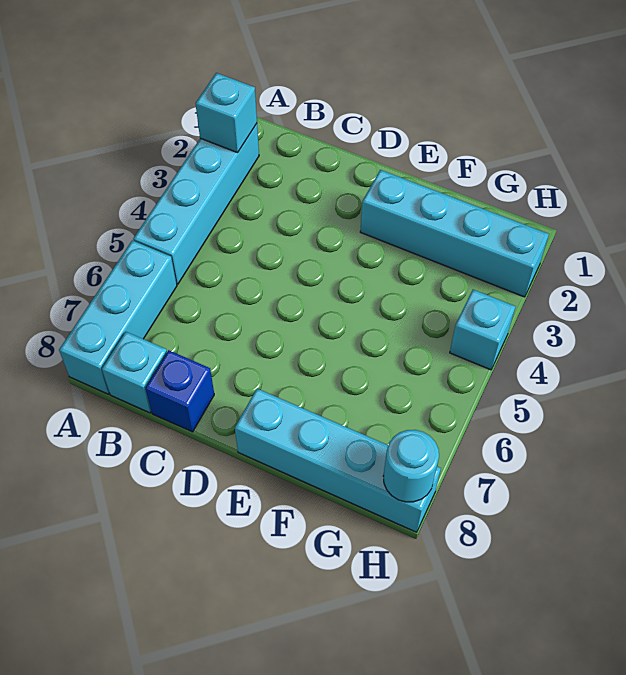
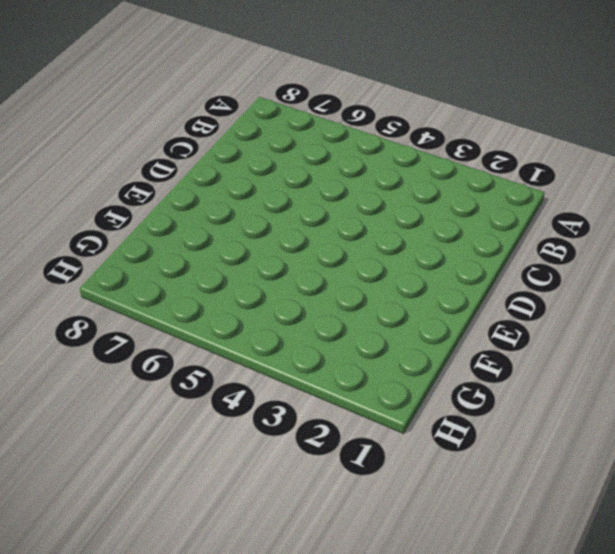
none -> cyan 1x4 brick [133,124,259,284]
none -> cyan 1x3 brick [59,240,177,394]

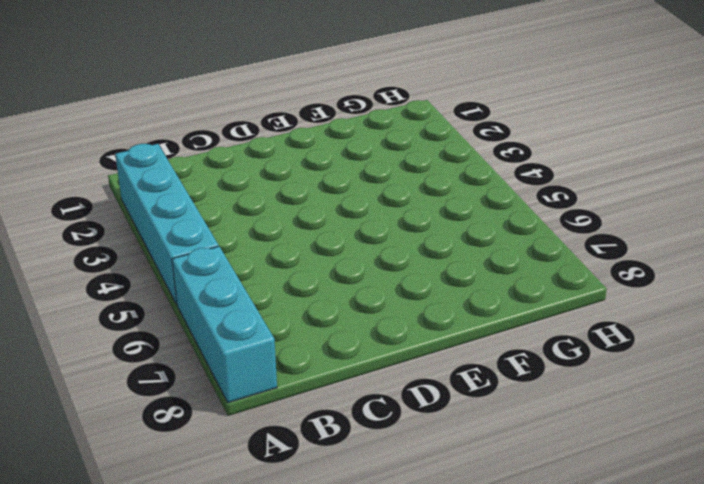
none -> cyan 1x1 brick [102,332,167,413]
none -> blue 1x1 brick [145,350,214,432]

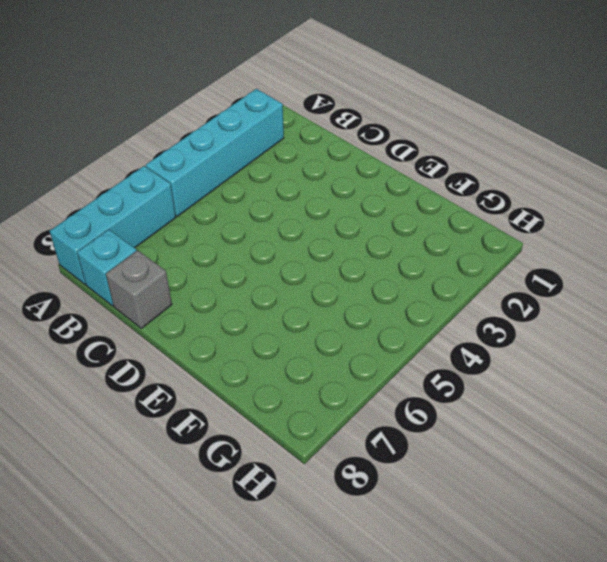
grey 1x1 brick [106,250,172,328] -> blue 1x1 brick [145,350,214,432]
none -> cyan 1x4 brick [360,170,549,297]
none -> cyan 1x4 brick [235,389,441,532]

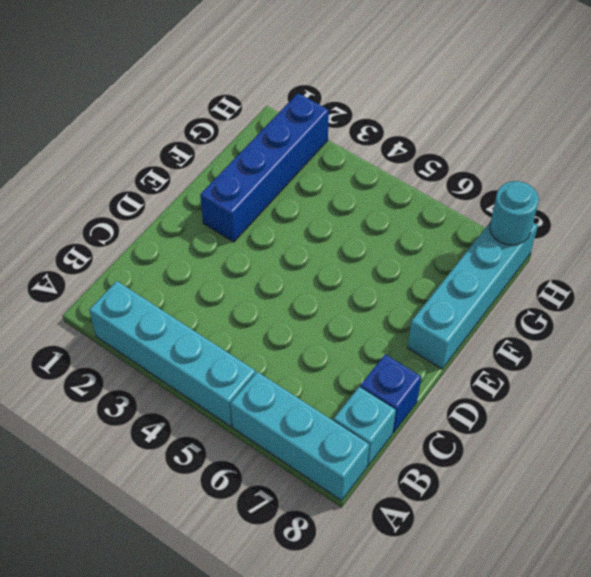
blue 1x4 brick [200,93,329,242] -> cyan 1x4 brick [360,170,549,297]
none -> cyan 1x1 brick [450,290,516,370]
none -> cyan 1x1 brick [195,73,257,153]

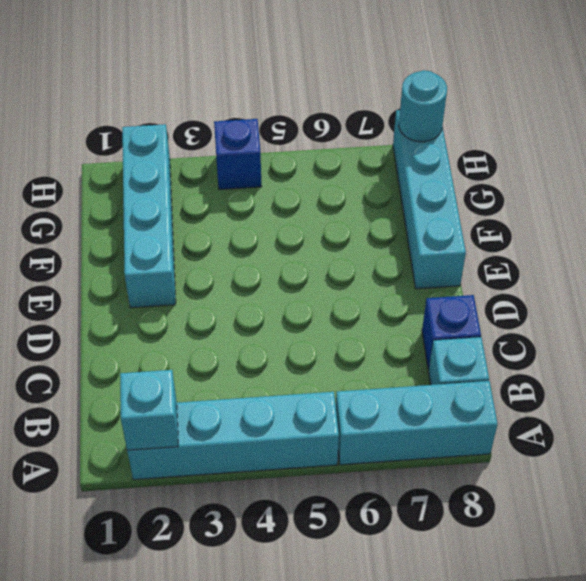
blue 1x1 brick [214,119,262,190] -> cyan 1x1 brick [450,290,516,370]

